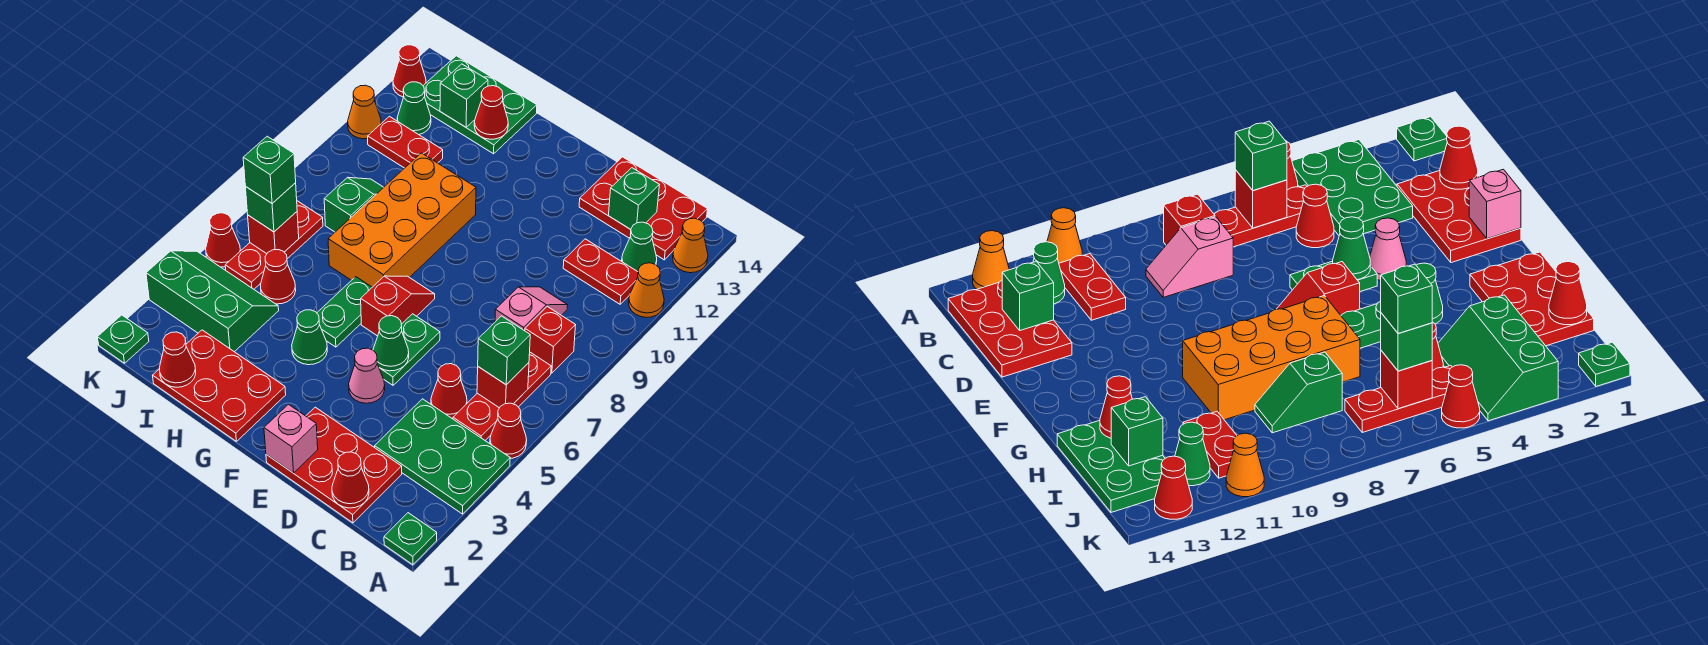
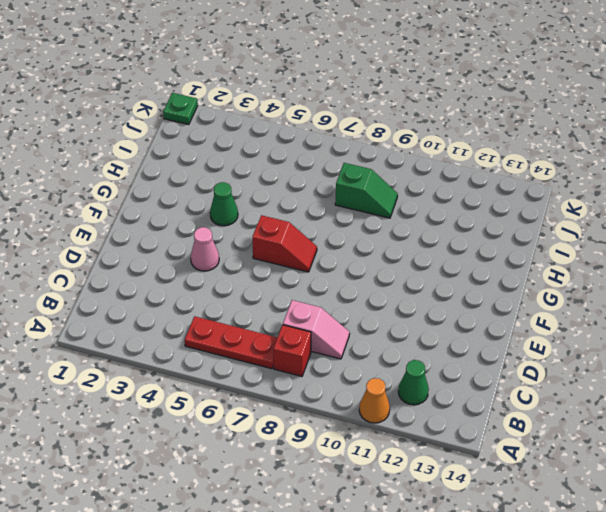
none -> green 1x1 plate [384,513,437,565]
none -> green 2x3 plate [375,399,510,514]
none -> red 1x1 cone [490,403,527,458]
none -> orange 1x1 cone [673,218,708,273]

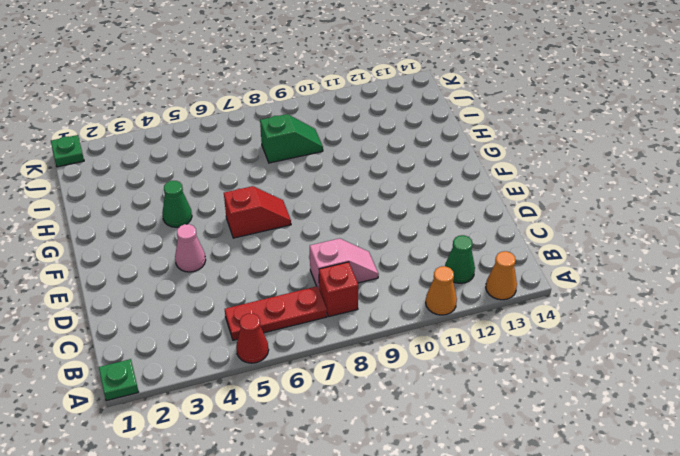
none -> green 2x3 plate [375,399,510,514]
none -> red 1x2 plate [563,239,638,304]
none -> red 2x3 plate [579,157,707,260]
none -> red 2x3 plate [266,407,402,523]

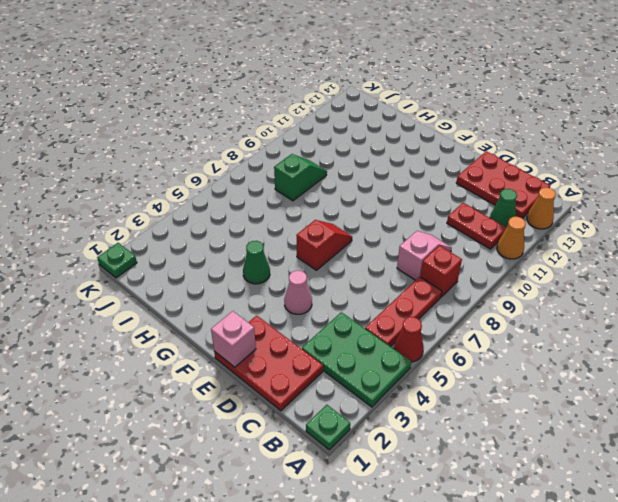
none -> red 1x1 cone [431,364,467,419]
none -> green 1x2 plate [379,314,440,385]
none -> red 2x3 plate [153,330,286,441]
none -> green 1x2 plate [317,277,372,347]

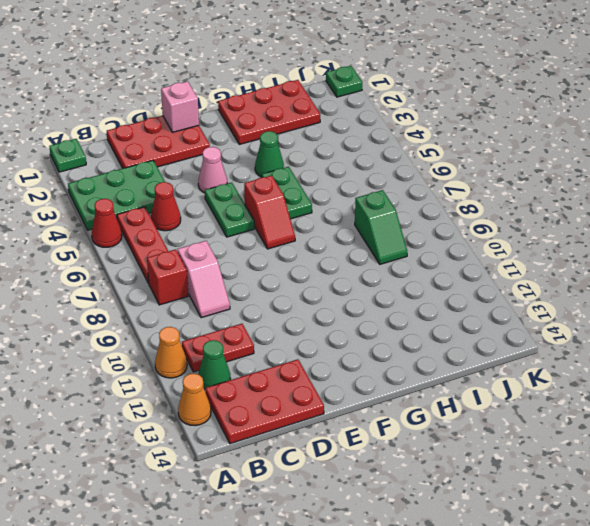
none -> orange 2x4 brick [328,153,476,287]
none -> green 2x3 plate [423,56,537,154]
none -> green 2x3 slope [146,251,279,352]
none -> red 1x1 cone [260,250,296,304]

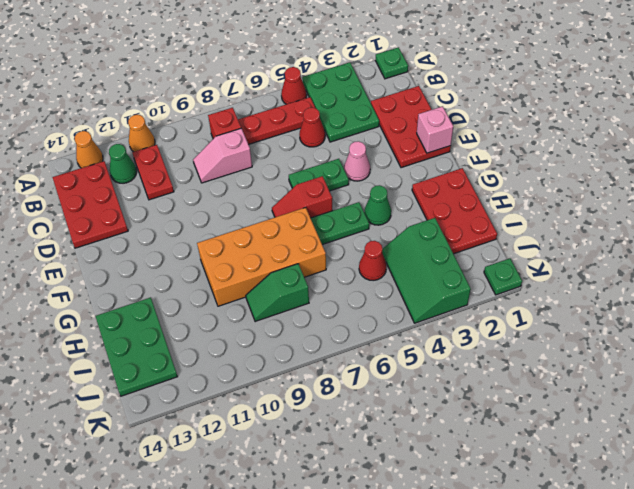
none -> red 1x2 plate [368,116,443,168]
none -> red 1x3 plate [225,201,323,289]
none -> green 1x1 cone [397,82,431,135]
none -> red 1x1 cone [206,213,240,267]

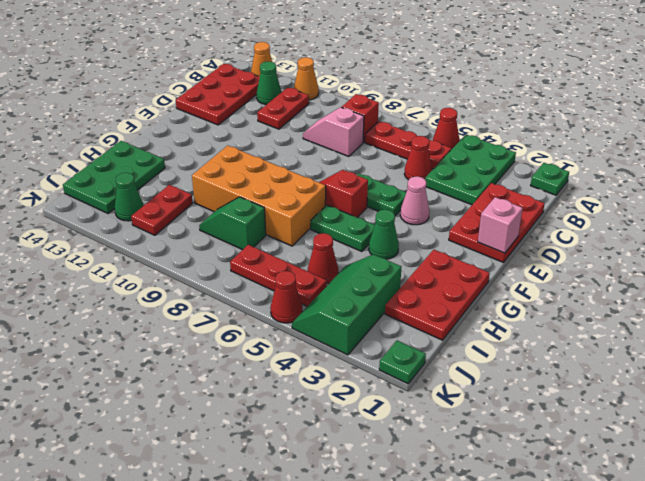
none -> orange 1x1 cone [348,85,381,139]
none -> red 1x1 cone [393,45,426,97]
none -> red 1x1 brick [477,363,529,408]
none -> red 1x1 cone [332,452,369,508]

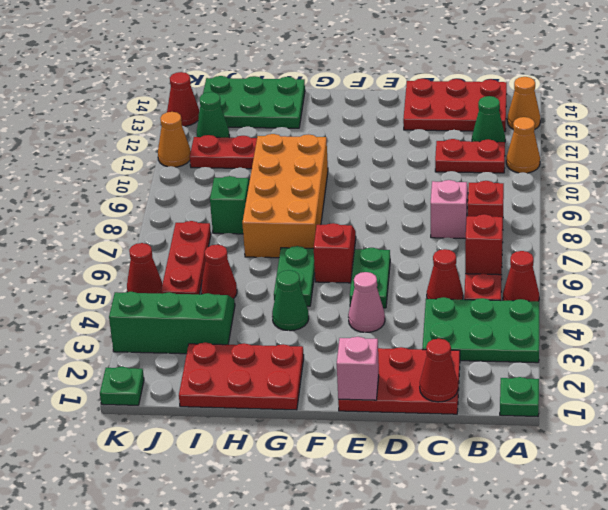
none -> green 1x1 brick [608,168,659,230]
none -> green 1x1 cone [373,316,409,371]
none -> red 1x1 cone [474,86,508,139]
none -> red 1x1 cone [159,332,196,387]

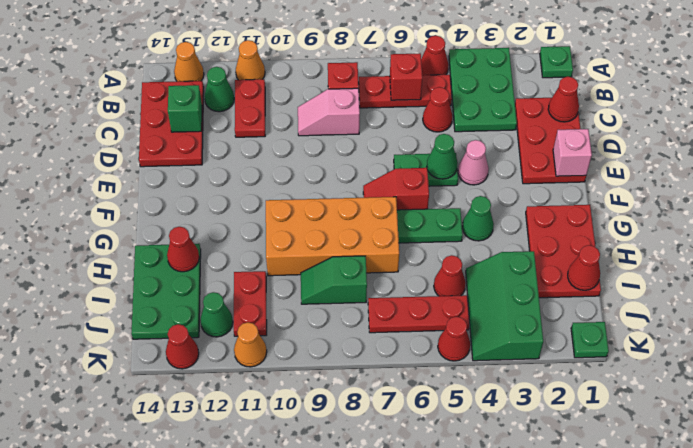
none -> green 1x1 brick [440,64,488,127]
none -> red 1x1 brick [248,212,299,254]
none -> green 1x1 brick [478,316,530,385]
none -> green 1x1 brick [245,183,297,232]

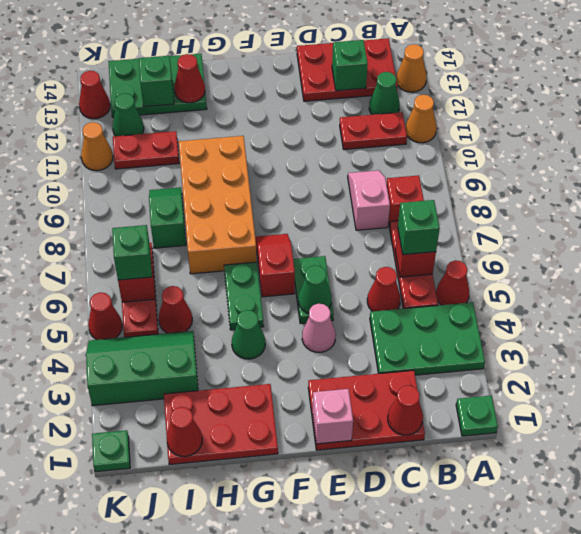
none -> green 1x1 brick [243,136,296,203]

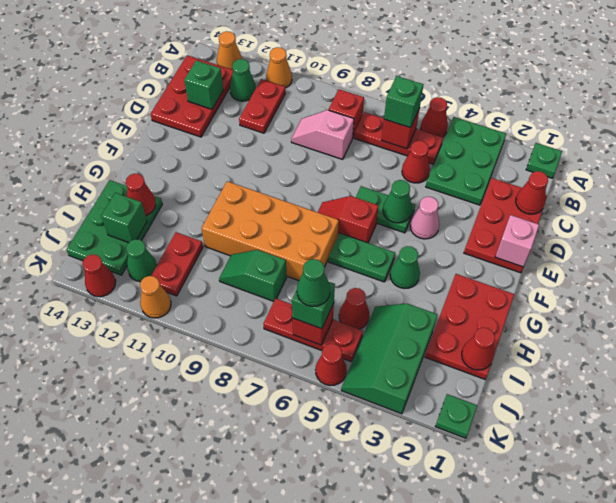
green 1x1 cone [297,259,330,306] -> green 1x1 brick [243,136,296,203]

